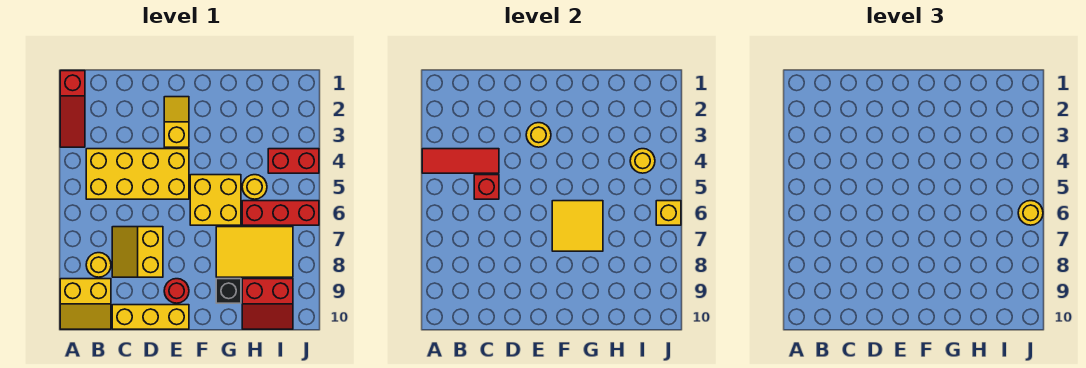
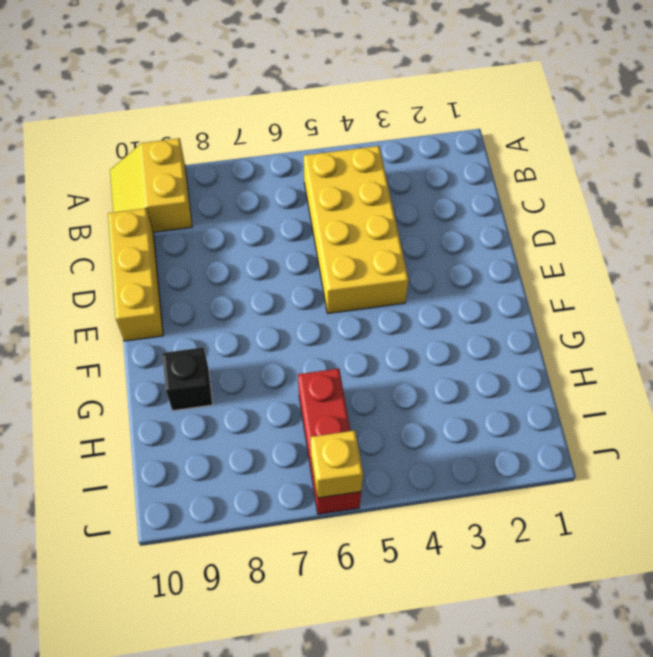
none -> red 1x3 slope [60,71,85,147]
none -> yellow 1x1 round brick [86,253,111,277]
none -> yellow 2x2 slope [112,227,163,277]

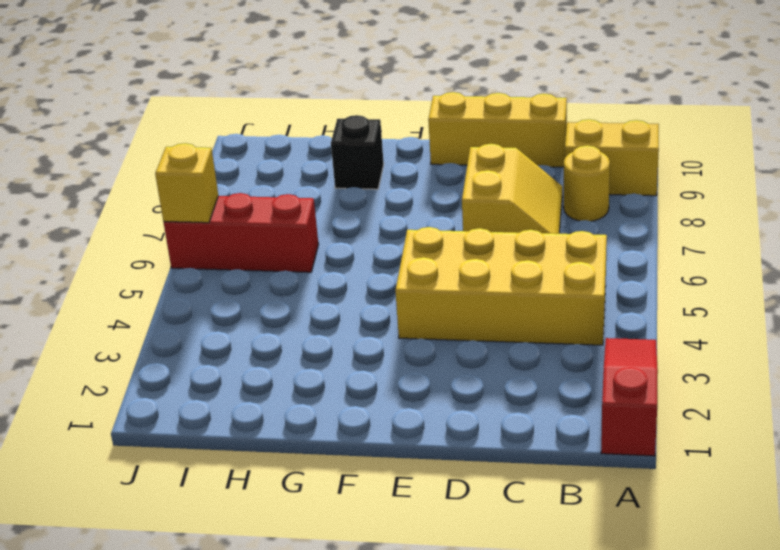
none -> yellow 1x2 slope [164,97,189,147]
none -> red 1x1 round brick [164,279,189,303]
none -> yellow 2x2 brick [190,175,241,225]

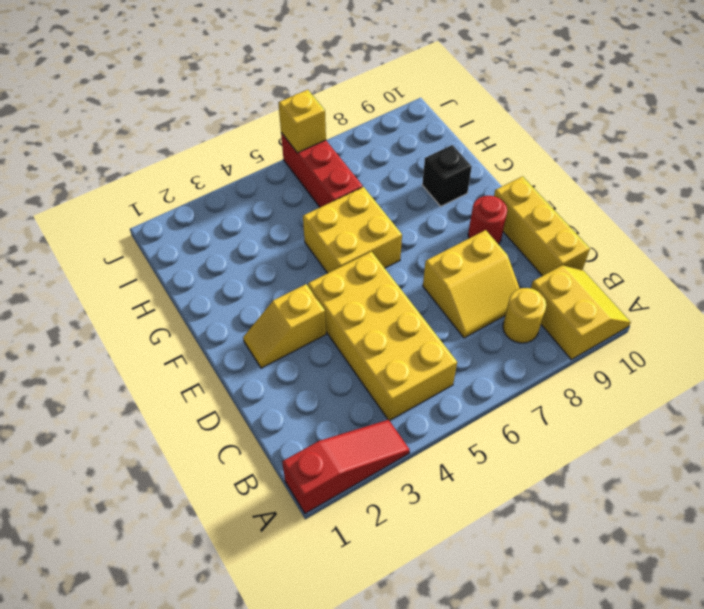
none -> yellow 2x3 tile [216,227,293,277]
none -> yellow 1x1 round brick [242,175,267,199]
none -> red 2x2 slope [242,279,293,329]

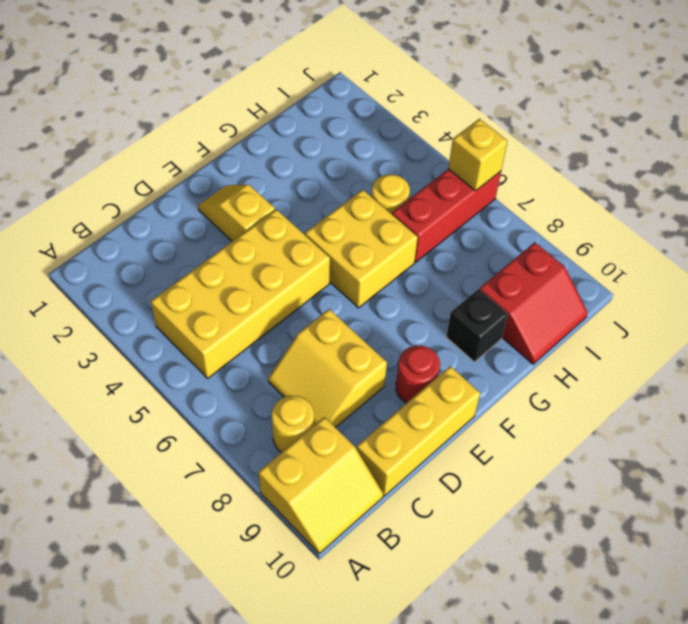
none -> red 1x3 slope [60,71,85,147]
none -> yellow 2x3 tile [216,227,293,277]
none -> red 1x2 brick [268,149,319,173]

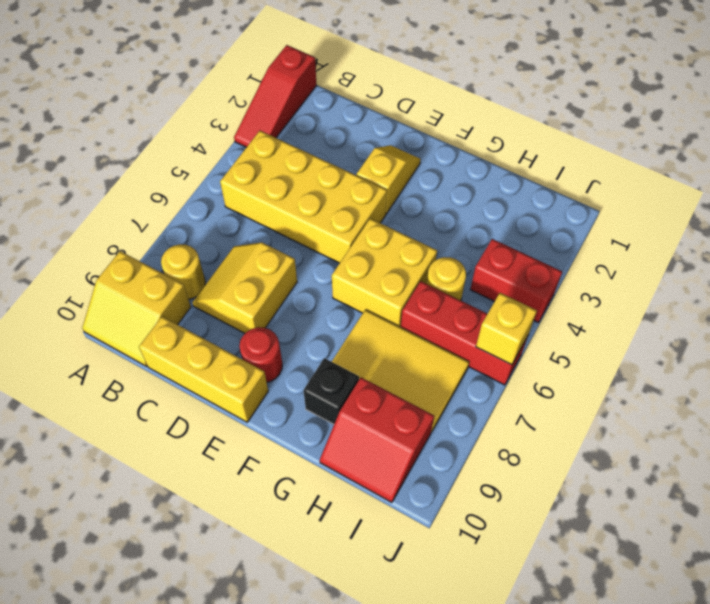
none -> red 1x3 tile [422,149,499,173]
none -> red 1x1 brick [474,175,499,199]
none -> yellow 1x1 round brick [526,123,551,147]

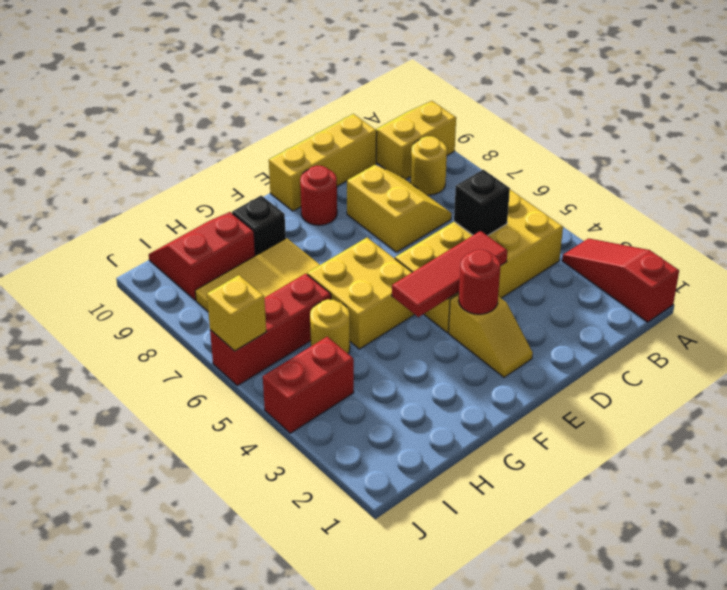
black 1x1 brick [454,170,510,236] -> red 1x1 brick [474,175,499,199]
red 1x3 tile [392,231,507,317] -> red 1x3 tile moved to [422,149,499,173]
red 1x1 round brick [459,250,500,314] -> yellow 1x1 round brick [526,123,551,147]
none -> yellow 2x2 tile [552,201,603,251]
none -> yellow 1x1 round brick [630,149,655,173]
none -> yellow 1x1 round brick [1018,201,1043,225]

